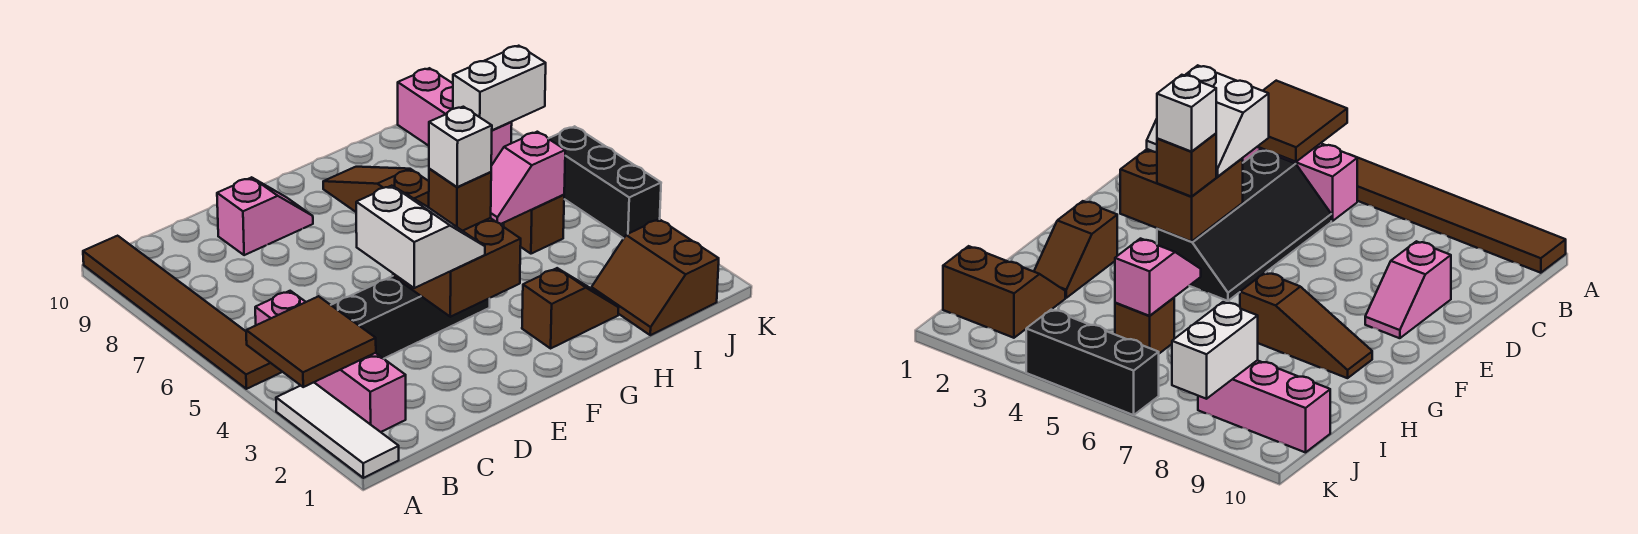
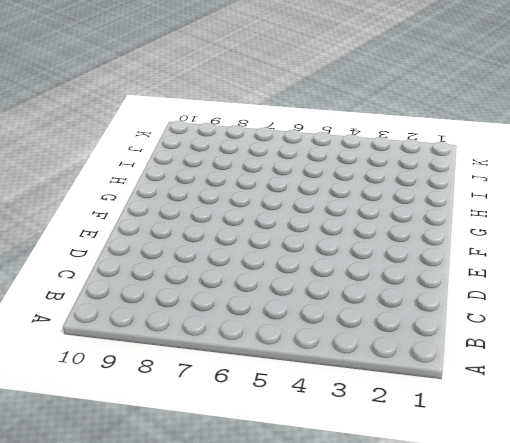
none -> white 1x3 tile [276,383,399,478]
none -> brown 1x6 tile [83,236,282,389]
none -> pink 1x4 brick [255,291,406,432]

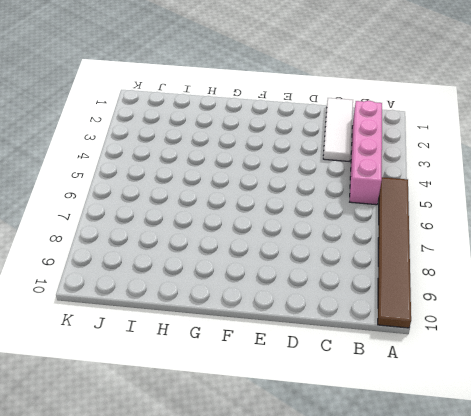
white 1x3 tile [323,98,353,161] -> white 1x3 tile moved to [276,383,399,478]
none -> black 2x4 slope [331,276,490,359]
none -> pink 1x2 slope [217,177,313,255]
none -> brown 1x2 slope [522,268,619,348]

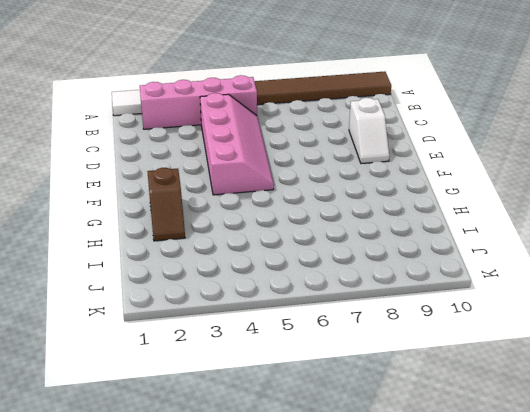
pink 2x4 slope [200,93,274,195] -> black 2x4 slope [331,276,490,359]
white 1x2 slope [349,98,389,164] -> pink 1x2 slope [217,177,313,255]
none -> brown 1x3 slope [323,167,429,212]
none -> brown 2x2 slope [591,219,719,335]
none -> brown 1x1 brick [504,195,564,254]

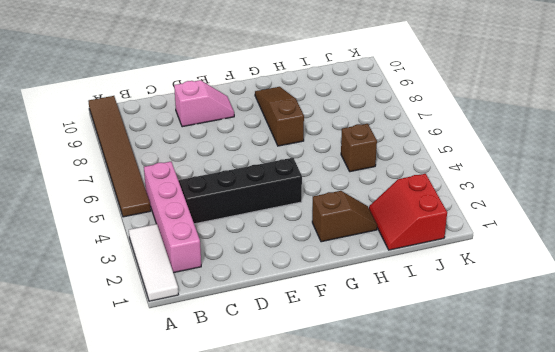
red 2x2 slope [369,174,447,250] -> brown 2x2 slope [591,219,719,335]
none -> pink 1x3 brick [398,68,512,166]
none -> black 1x3 brick [549,126,661,239]
none -> brown 2x2 tile [246,296,376,387]

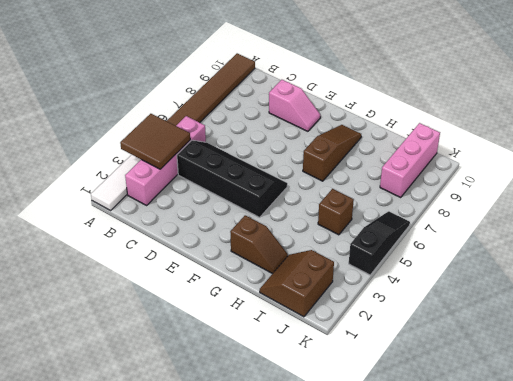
black 1x3 slope [349,211,410,275] -> black 1x3 brick [549,126,661,239]
none -> brown 2x2 brick [393,218,521,317]
none -> pink 1x2 slope [491,132,565,224]
none -> white 1x2 brick [453,46,546,130]

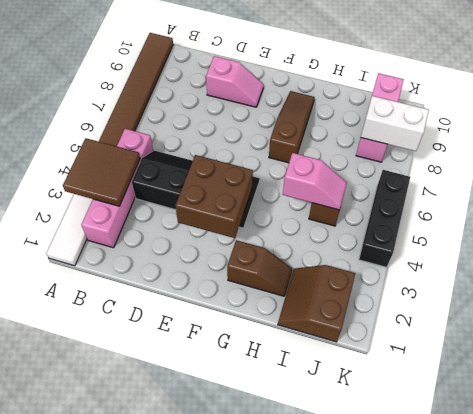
pink 1x2 slope [283,153,347,210] -> pink 1x2 slope turned to [491,132,565,224]
none -> white 2x2 slope [356,186,485,288]
none -> brown 1x1 brick [429,169,491,231]
none -> white 1x1 brick [429,107,492,187]

